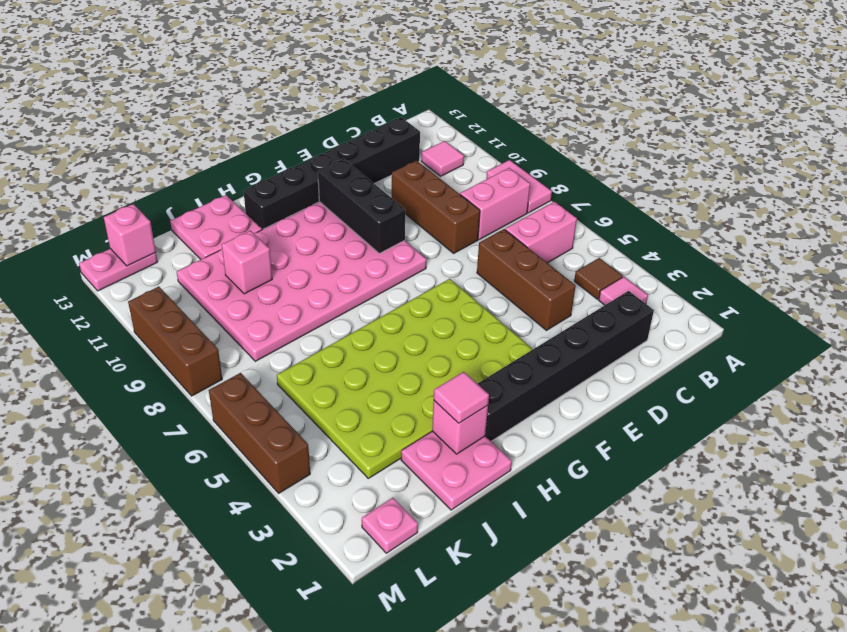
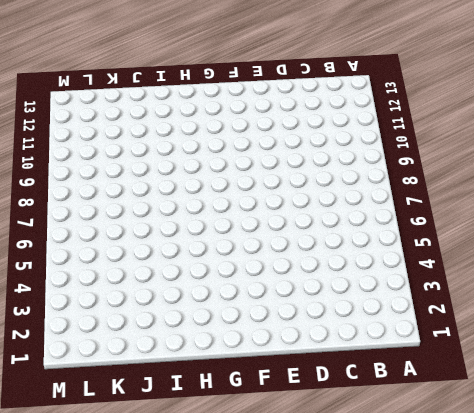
none -> pink 1x2 tile [486,160,552,213]
none -> pink 1x1 tile [599,277,648,305]
none -> brown 1x1 tile [574,258,623,299]

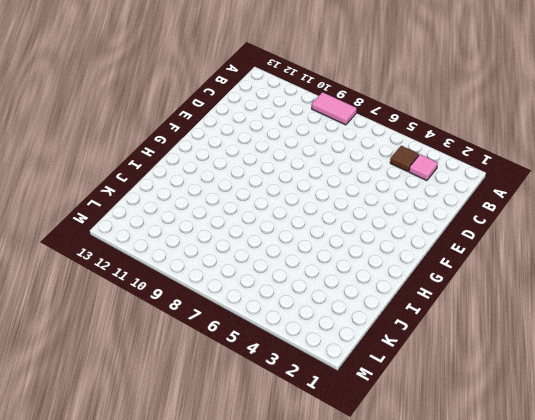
none -> pink 1x2 brick [505,202,577,263]
none -> pink 1x2 brick [460,168,530,240]
none -> pink 1x1 tile [421,141,464,176]

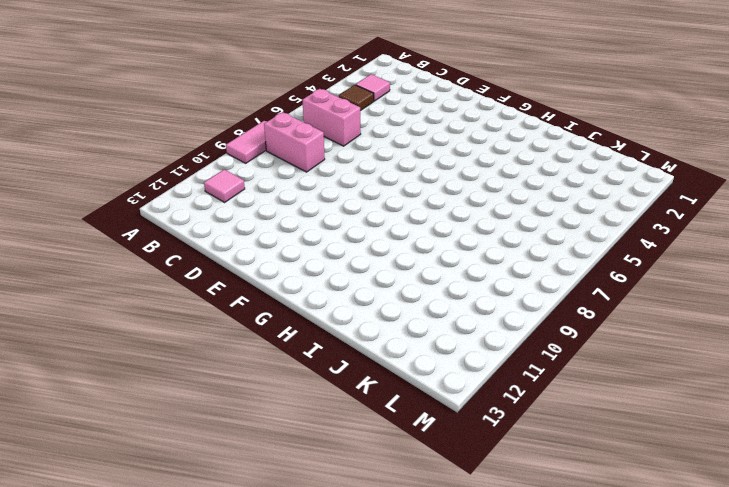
none -> black 1x6 brick [478,291,654,441]
none -> black 1x6 brick [243,117,420,230]
none -> brown 1x3 brick [477,229,576,330]

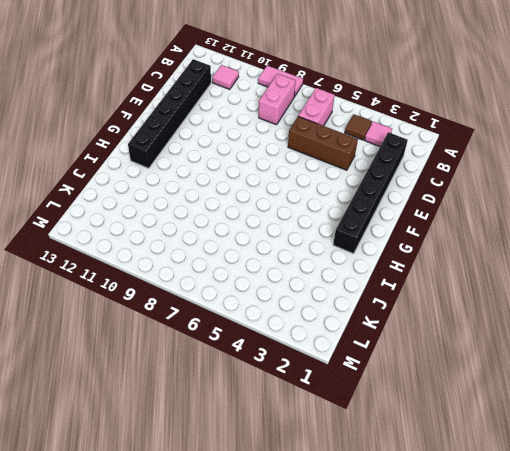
none -> brown 1x3 brick [392,160,480,253]
none -> lime 4x6 plate [277,279,533,478]
none -> pink 4x6 plate [177,202,426,361]

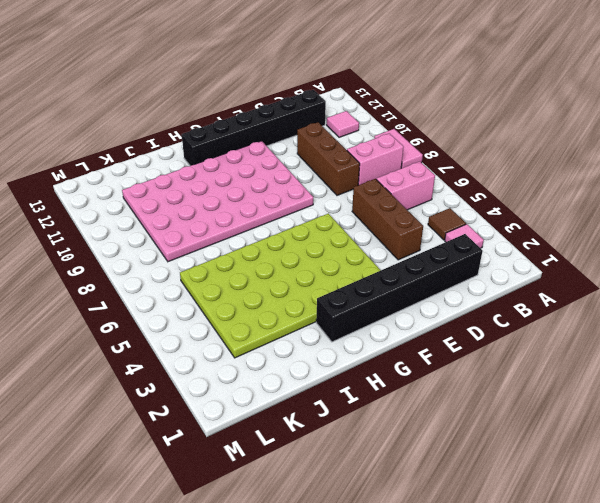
none -> pink 2x2 plate [401,431,512,510]
none -> pink 2x2 plate [170,195,262,259]
none -> pink 1x1 plate [362,498,418,553]

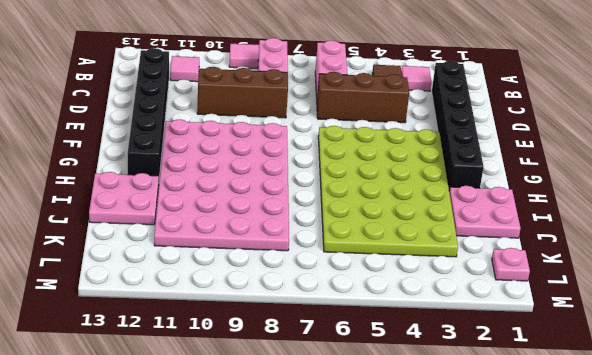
none -> pink 1x2 plate [79,249,158,291]
none -> brown 1x3 brick [209,373,310,493]
none -> brown 1x3 brick [128,287,222,396]

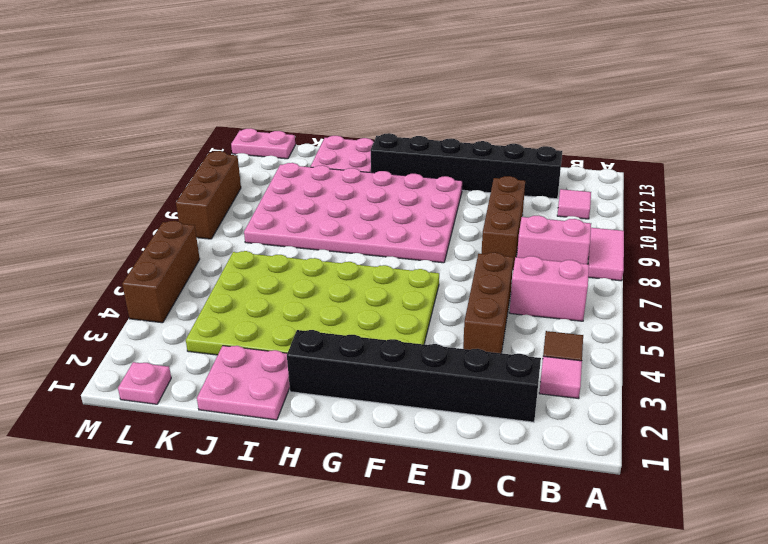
none -> black 1x3 brick [318,159,405,253]
none -> pink 1x1 brick [432,401,488,454]
none -> pink 1x1 brick [222,231,272,294]

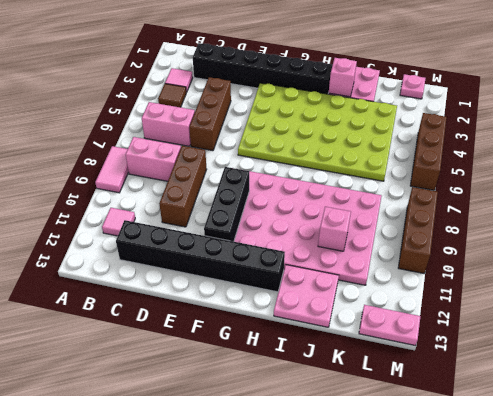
none -> pink 1x1 brick [104,204,156,266]
none -> pink 1x1 tile [434,372,489,423]

